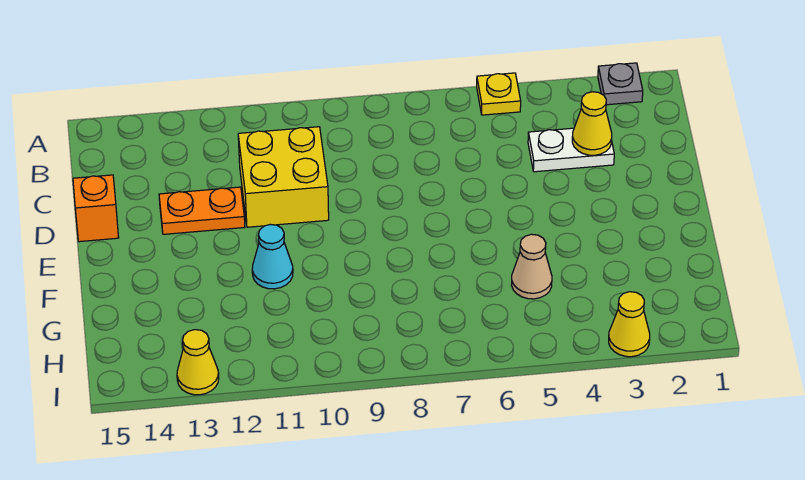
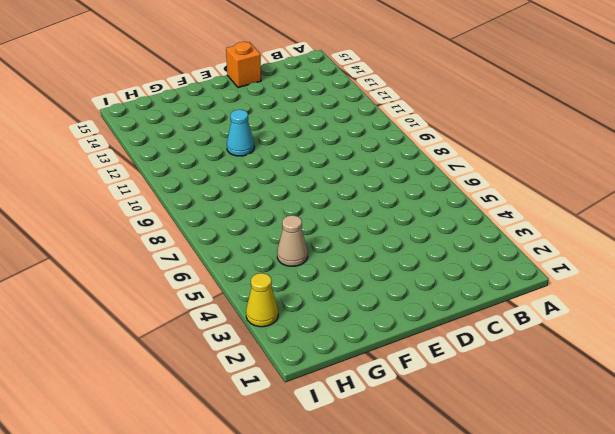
none -> grey 1x1 plate [598,63,643,105]
none -> yellow 1x1 plate [477,73,521,115]

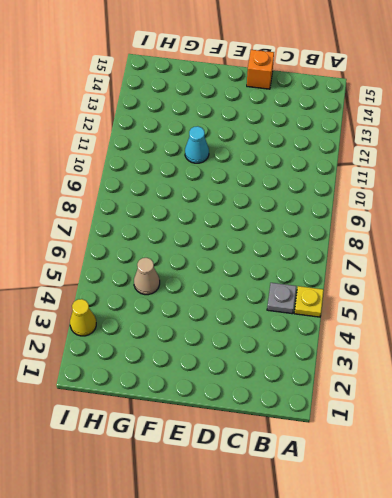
grey 1x1 plate [267,283,296,314] -> grey 1x1 plate moved to [598,63,643,105]
none -> white 1x2 plate [528,128,614,172]
none -> yellow 2x2 brick [238,127,329,227]

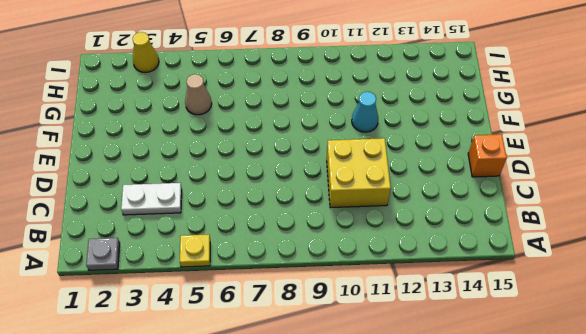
none -> orange 1x2 plate [159,187,245,234]
none -> yellow 1x1 cone [177,330,219,395]

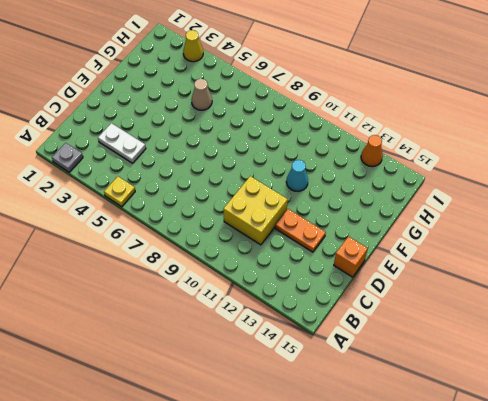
orange 1x1 cone [361,135,383,167] -> yellow 1x1 cone [177,330,219,395]
none -> yellow 1x1 cone [572,92,612,155]

